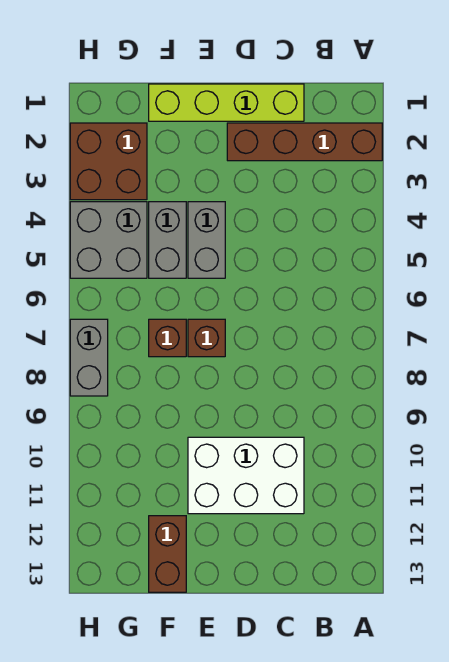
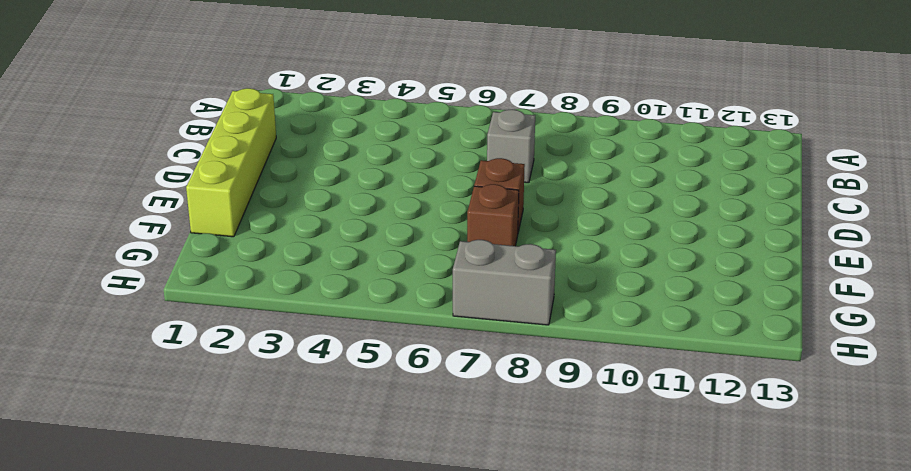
grey 1x1 brick [487,110,535,183] -> none
none -> brown 1x4 brick [227,123,382,161]
none -> white 2x3 brick [188,437,304,514]

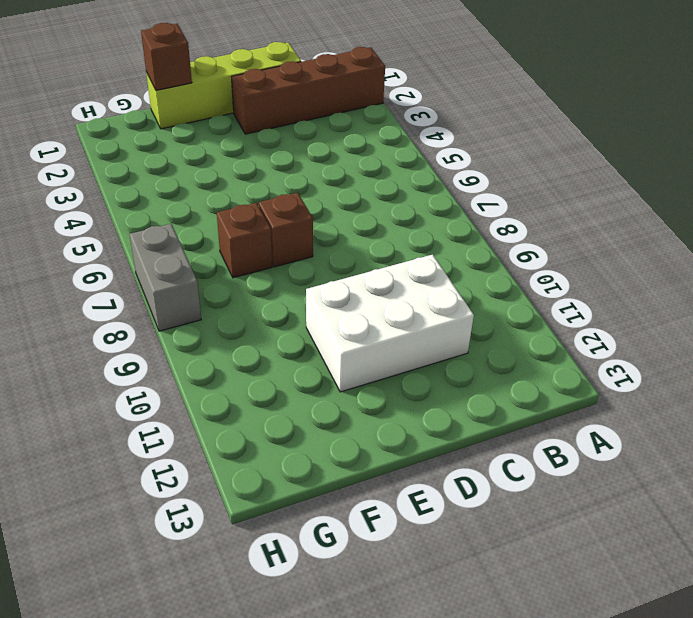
brown 1x1 brick [141,23,192,90] -> none
none -> grey 1x2 brick [188,202,225,278]
none -> grey 1x2 brick [149,202,186,278]

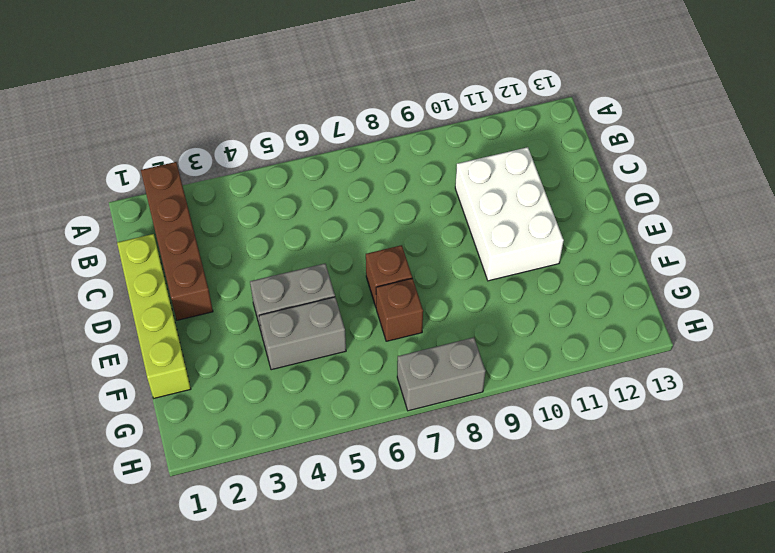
none -> brown 1x2 brick [149,516,186,592]
none -> brown 2x2 brick [70,123,147,200]

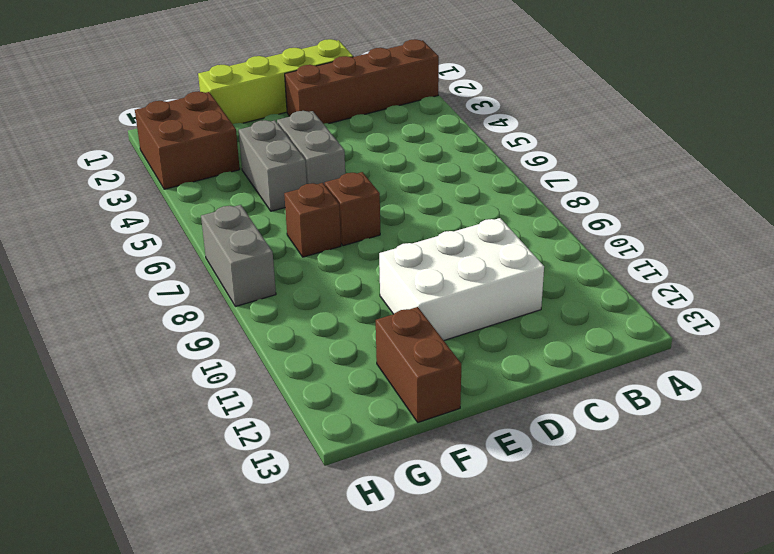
none -> grey 2x2 brick [70,202,147,278]

